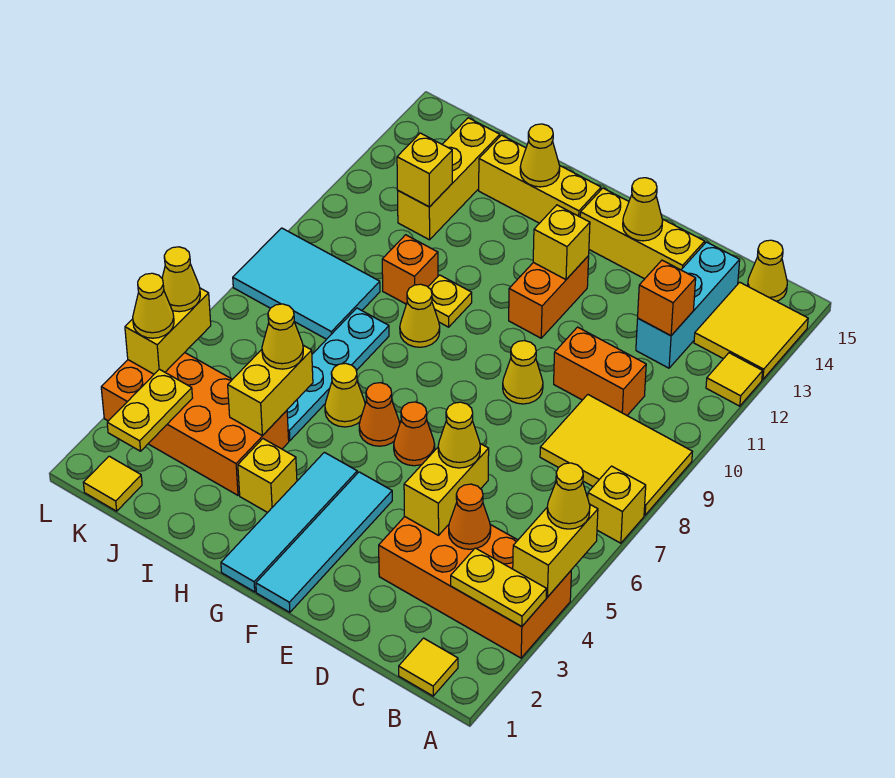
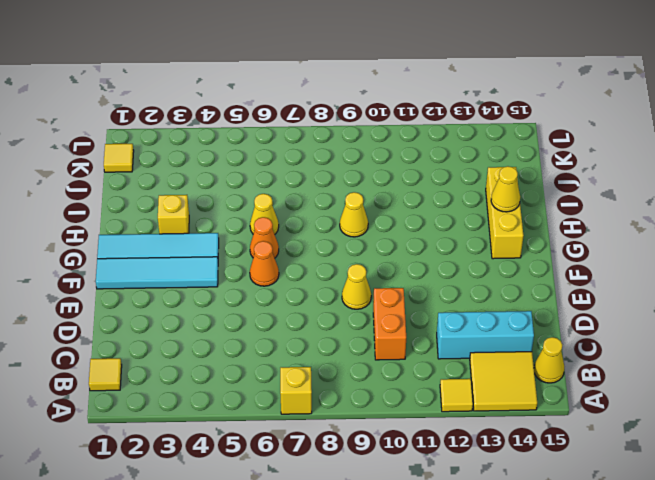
none -> orange 2x4 brick [379,517,571,658]
none -> yellow 2x3 tile [540,395,692,515]
none -> yellow 1x3 brick [580,188,705,279]
none -> orange 1x2 brick [509,256,589,338]

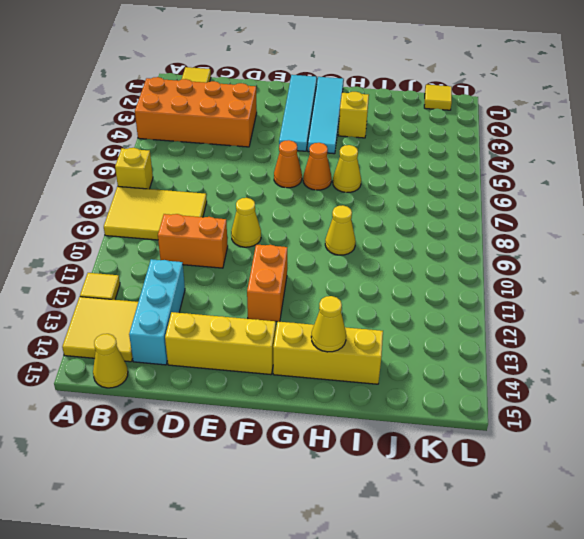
none -> yellow 1x1 plate [428,275,472,327]
none -> orange 2x4 brick [101,353,289,495]
none -> cyan 1x4 plate [287,308,389,441]
none -> orange 1x1 brick [382,235,438,304]

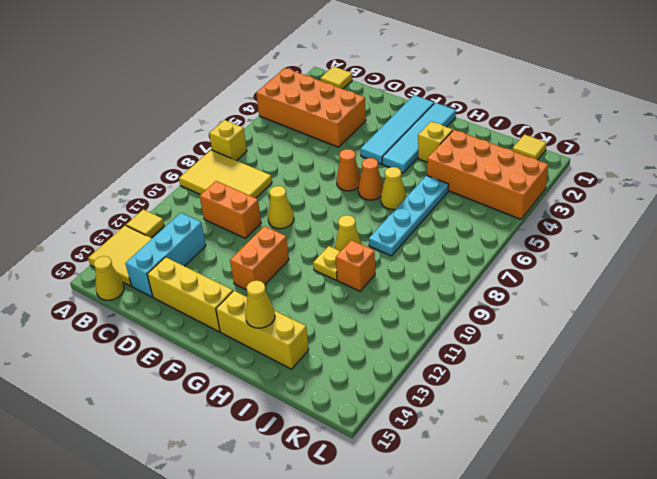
none -> cyan 2x3 tile [233,228,380,339]
none -> yellow 1x3 brick [398,118,500,240]
none -> yellow 1x2 plate [451,548,546,627]
none -> yellow 1x2 brick [513,504,598,597]

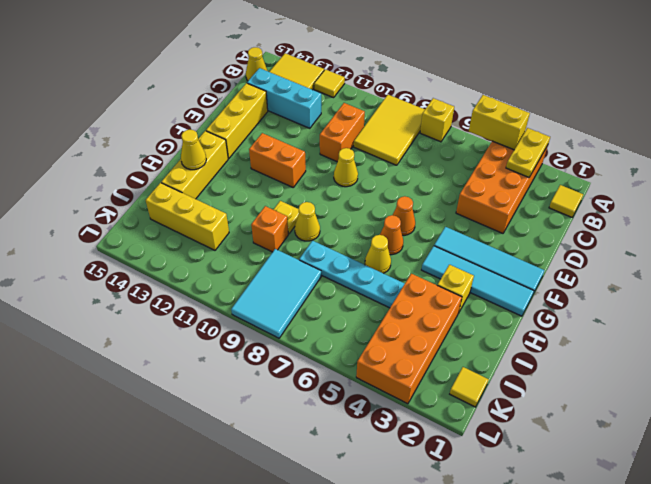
none -> orange 1x1 cone [449,484,491,549]
none -> orange 1x1 brick [638,260,696,336]
none -> yellow 1x2 brick [404,444,489,535]
none -> yellow 1x1 cone [623,178,663,241]

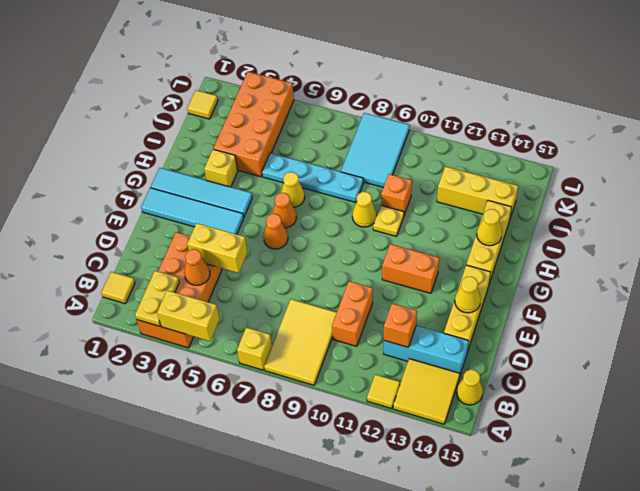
none -> yellow 1x1 cone [503,341,543,404]
none -> yellow 1x1 brick [533,205,590,280]
none -> yellow 1x2 brick [228,345,313,436]
none -> yellow 1x1 brick [397,133,452,207]

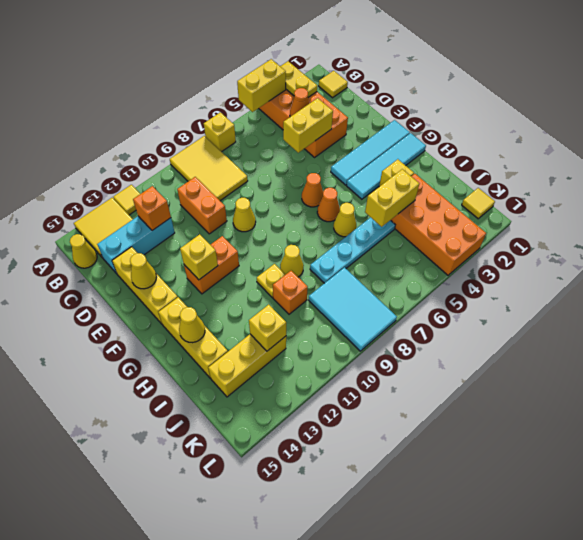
none -> yellow 1x2 plate [107,369,192,451]
none -> yellow 1x2 brick [125,288,211,374]
none -> yellow 1x1 cone [547,463,590,529]
none -> yellow 1x1 cone [438,402,480,468]

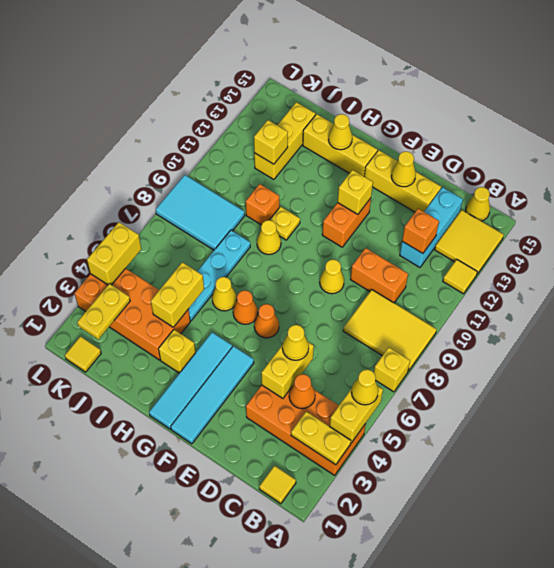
none -> yellow 1x1 cone [262,304,303,369]
none -> yellow 1x1 cone [133,273,174,338]
none -> yellow 1x1 cone [162,247,200,312]

